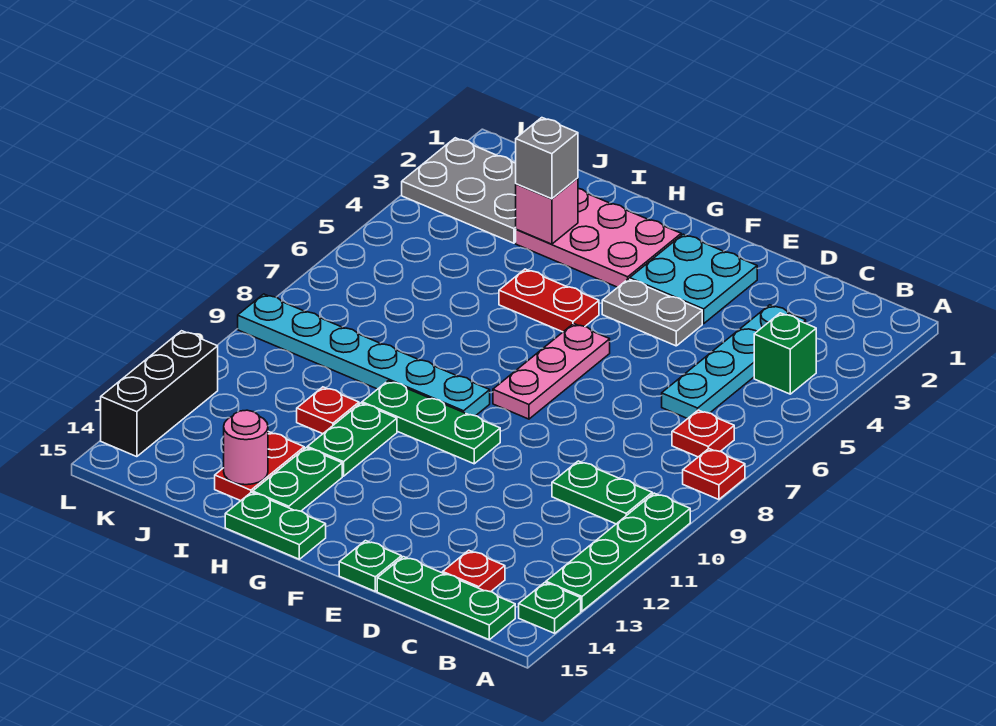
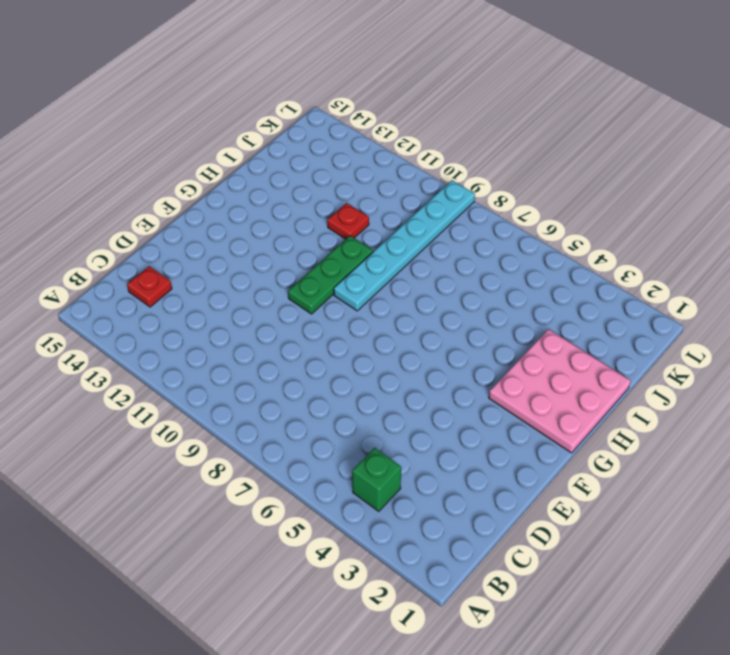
pink 3x3 plate [489,329,631,453] -> pink 2x3 plate [516,189,681,287]
none -> red 1x1 plate [683,449,745,500]
none -> green 1x4 plate [546,493,690,611]
none -> green 1x1 plate [519,583,581,633]

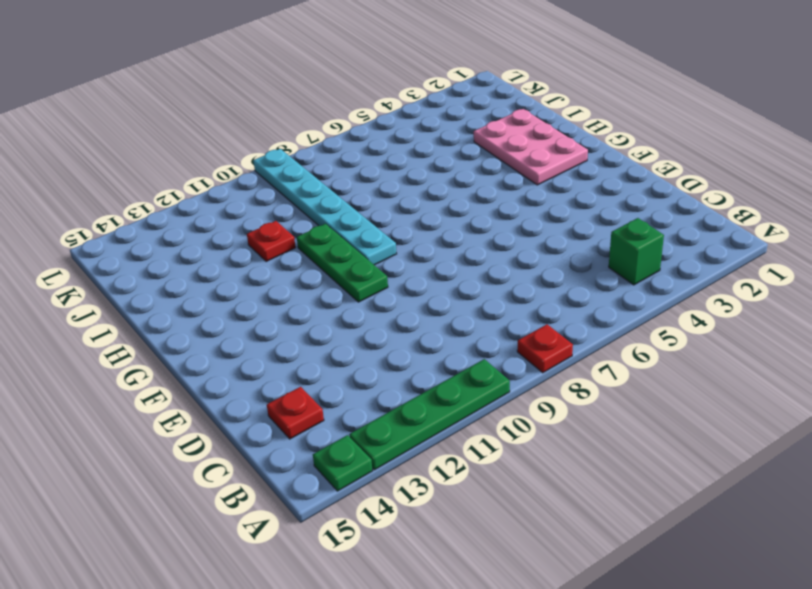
none -> red 1x1 plate [672,410,734,457]
none -> green 1x2 plate [552,461,652,524]
none -> green 1x3 plate [377,557,515,640]

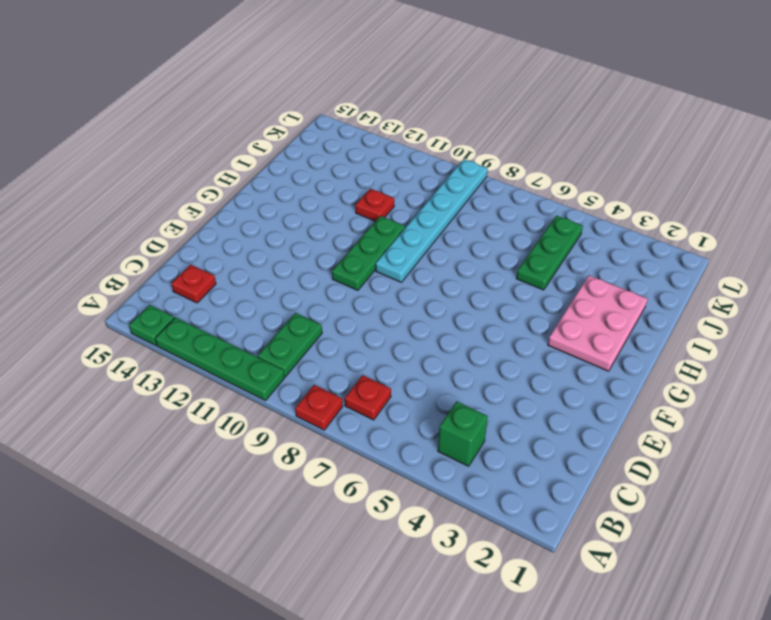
green 1x3 plate [516,216,583,290] -> green 1x3 plate moved to [377,557,515,640]
none -> cyan 1x4 plate [662,305,806,419]
none -> cyan 2x2 plate [630,234,757,324]
none -> grey 1x2 plate [602,279,702,346]

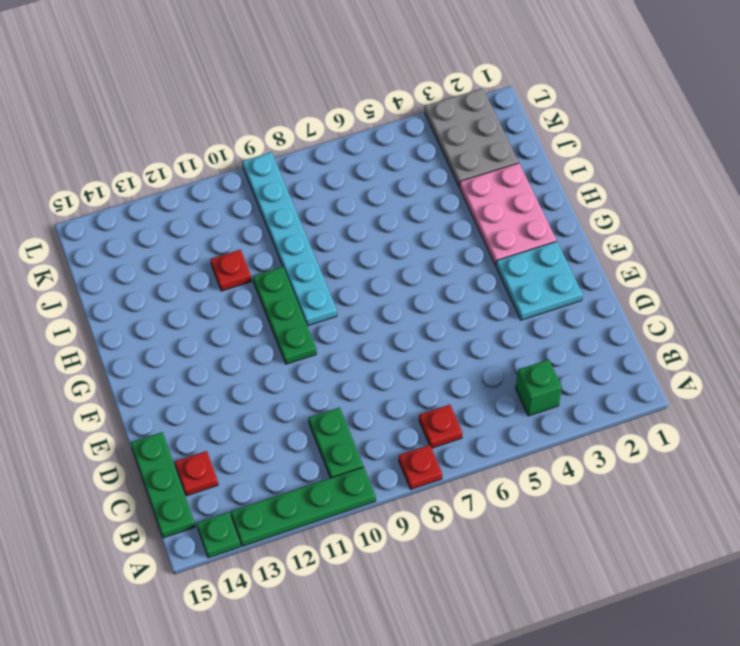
none -> cyan 1x4 plate [662,305,806,419]
none -> grey 1x2 plate [602,279,702,346]
none -> green 1x1 plate [339,541,402,591]

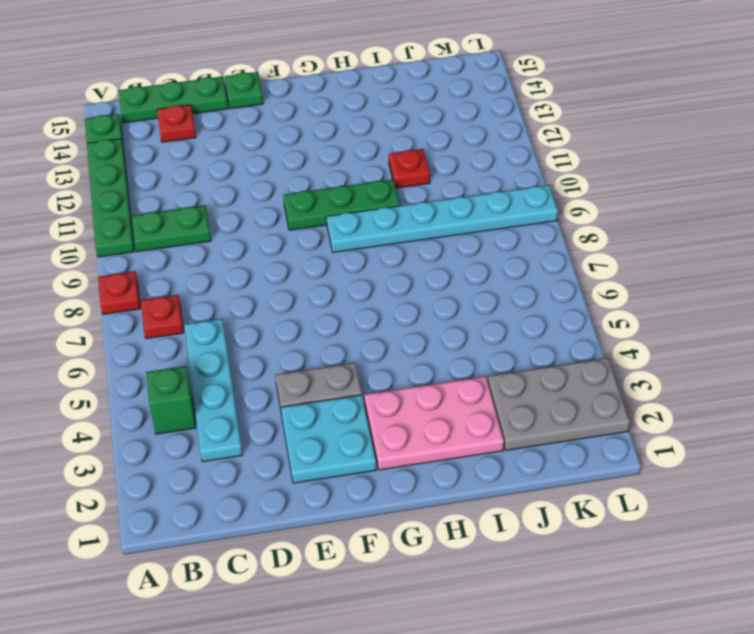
none -> pink 1x3 plate [493,324,610,419]
none -> red 1x2 plate [499,269,599,332]
none -> green 1x2 plate [225,492,326,559]

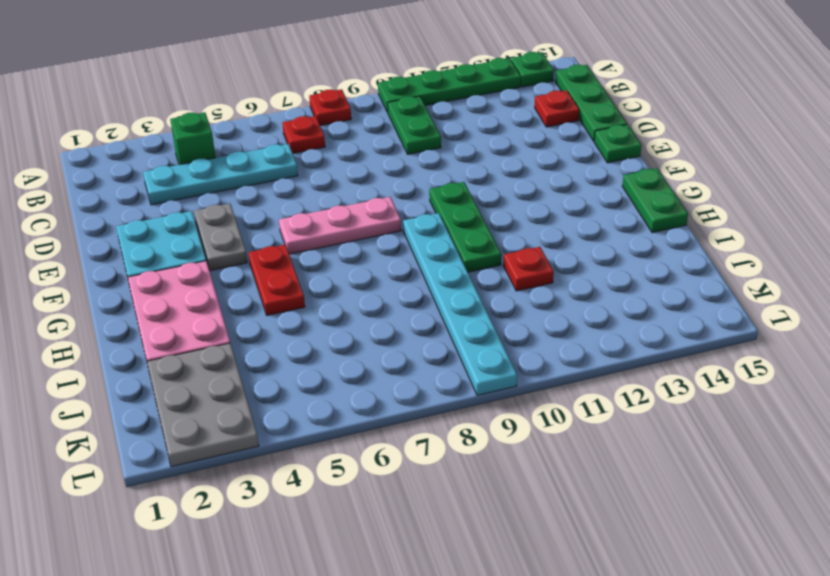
none -> green 1x2 plate [307,403,397,476]
none -> green 1x2 plate [253,448,342,511]
none -> red 1x2 plate [215,432,304,501]

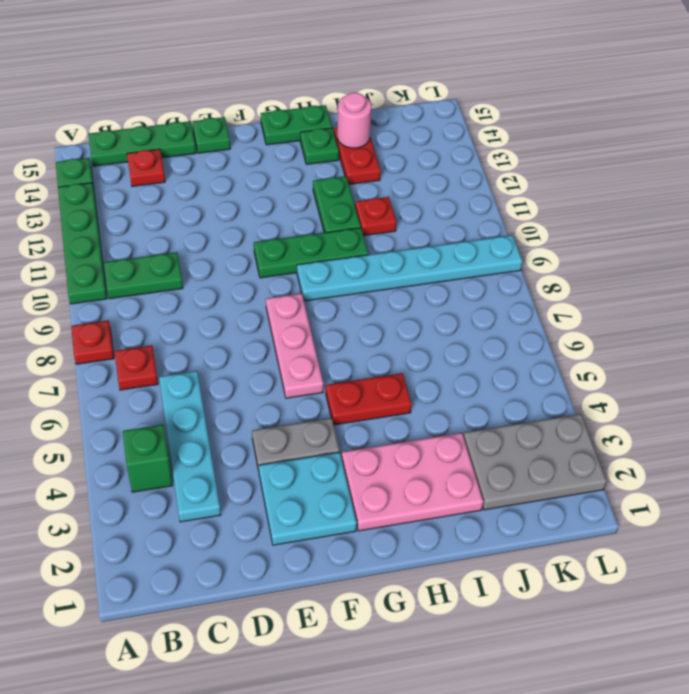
green 1x1 plate [300,128,339,165] -> green 1x2 plate [253,448,342,511]
none -> black 1x3 brick [101,331,218,457]
none -> pink 1x1 brick [516,178,578,244]
none -> grey 1x1 brick [516,118,578,199]

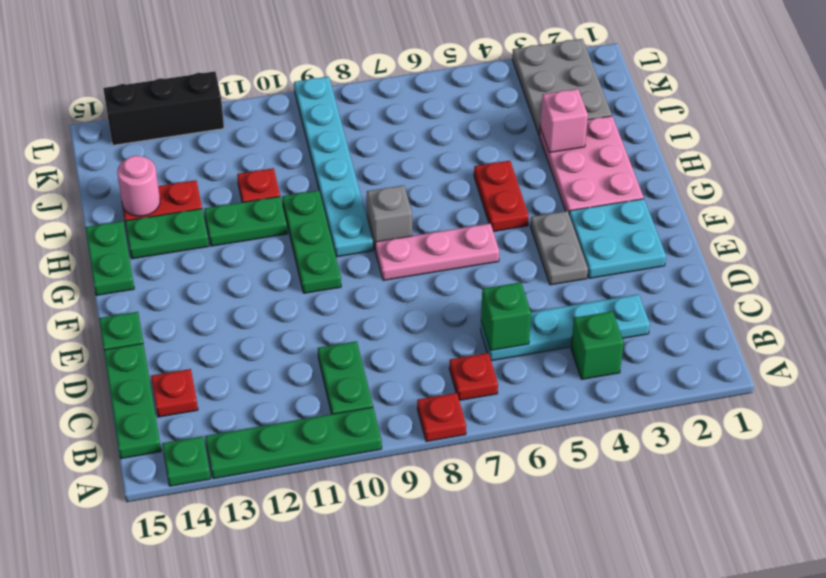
green 1x1 brick [481,282,531,351] -> none
grey 1x1 brick [367,185,412,249] -> grey 1x1 brick moved to [516,118,578,199]

